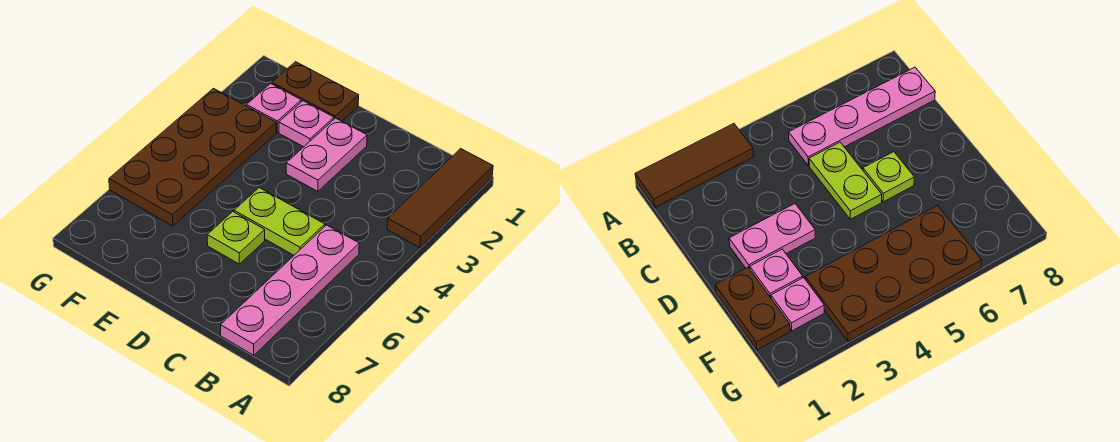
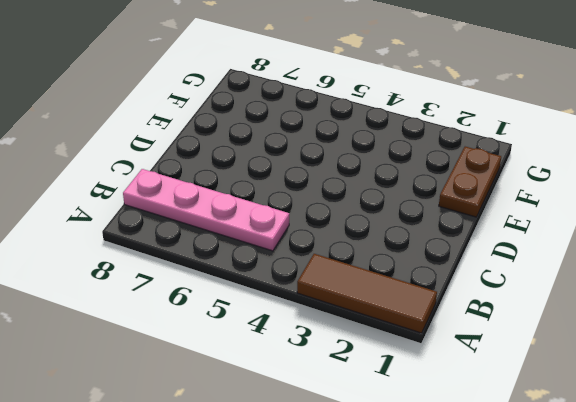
none -> lime 1x2 plate [234,188,325,255]
none -> pink 1x2 plate [286,118,367,191]

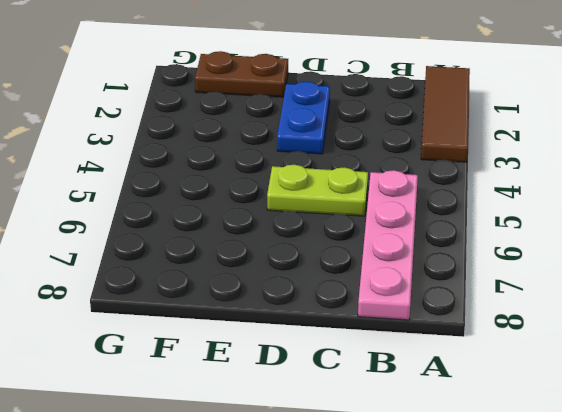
blue 1x2 plate [277,82,330,154] -> pink 1x2 plate [286,118,367,191]
none -> lime 1x1 plate [207,212,265,264]
none -> pink 1x1 plate [279,101,334,147]

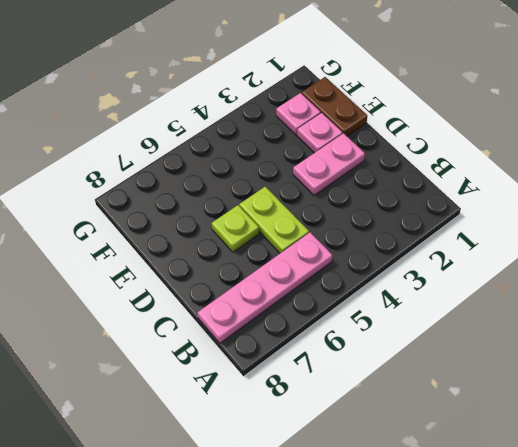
none -> brown 1x3 tile [387,149,493,248]
none -> brown 2x4 plate [109,88,276,226]

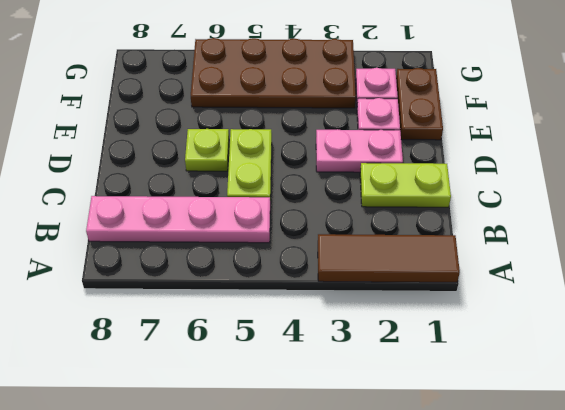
lime 1x2 plate [360,163,451,207] -> none

